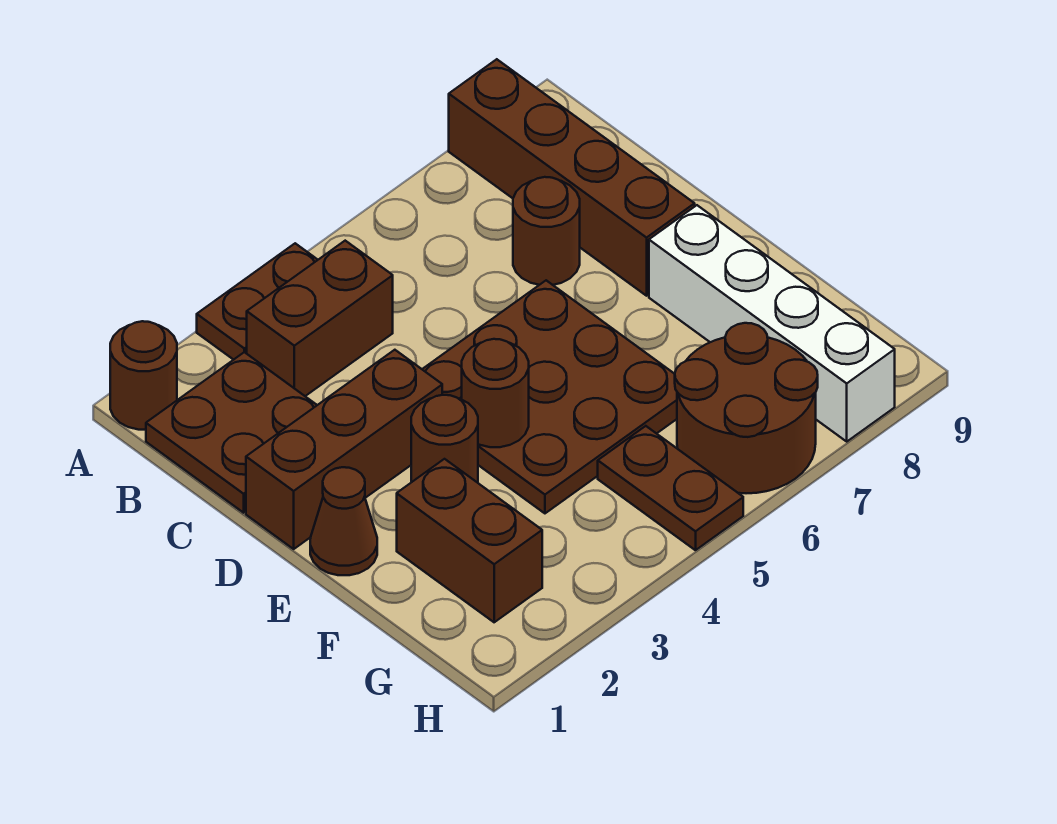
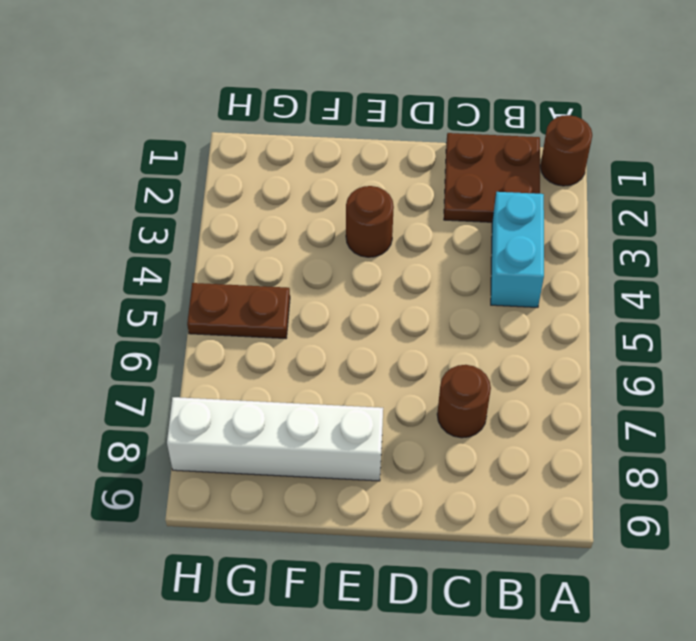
cyan 1x2 brick [491,192,544,307] -> brown 1x2 brick [247,241,393,396]
none -> brown 1x2 plate [197,243,318,360]
none -> brown 1x4 brick [449,59,695,296]
none -> brown 1x3 brick [246,350,442,549]

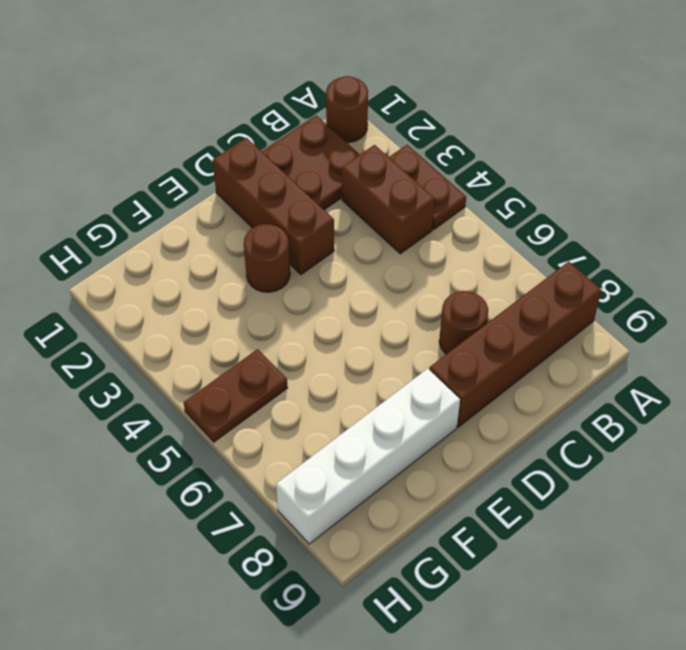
none -> brown 3x3 plate [422,280,677,513]
none -> brown 1x1 cone [310,467,377,575]
none -> brown 1x2 brick [397,459,542,622]

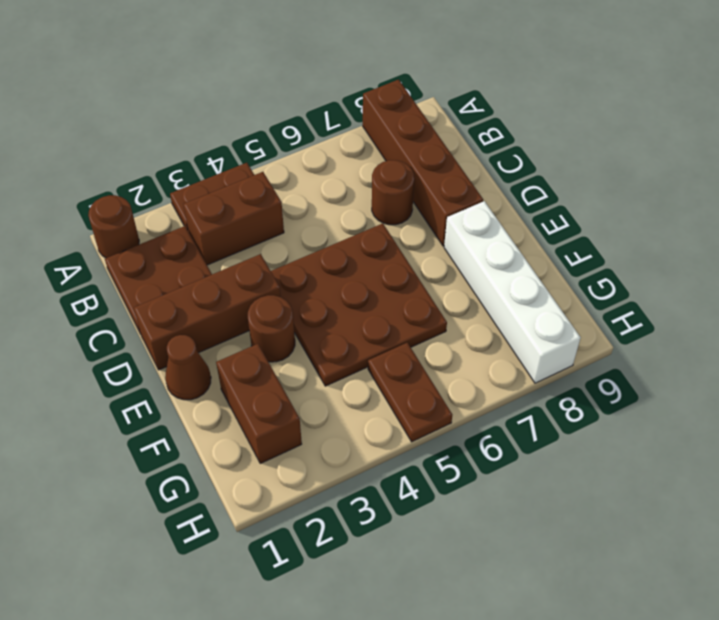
none -> brown 2x2 round brick [675,323,818,493]
none -> brown 1x1 round brick [462,339,529,447]

